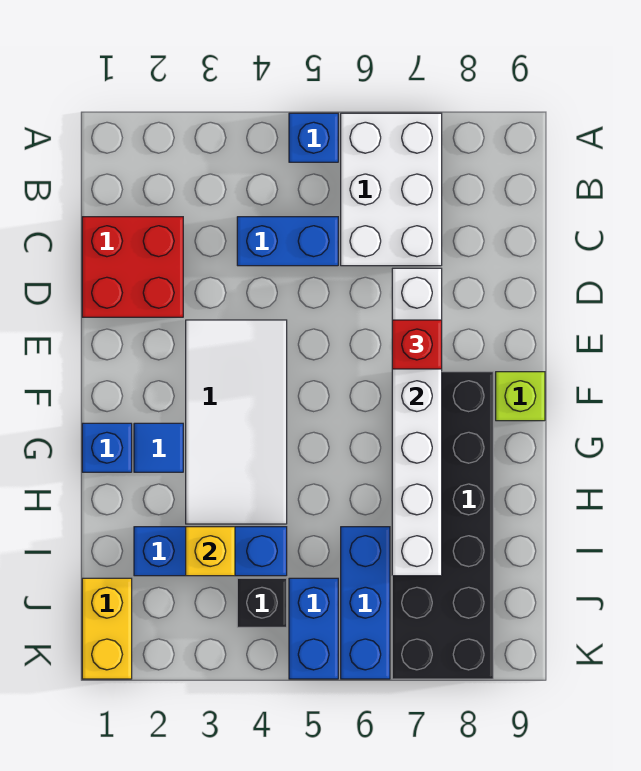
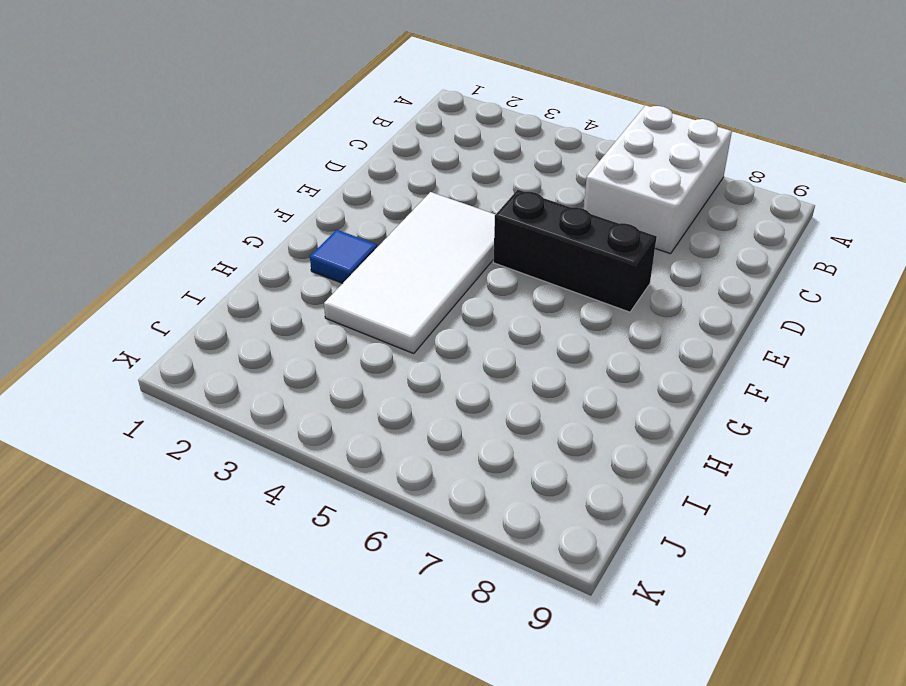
black 1x3 brick [493,190,657,312] -> none
none -> blue 1x1 brick [289,113,338,162]
none -> red 2x2 brick [82,217,183,317]
none -> blue 1x2 brick [237,217,338,266]

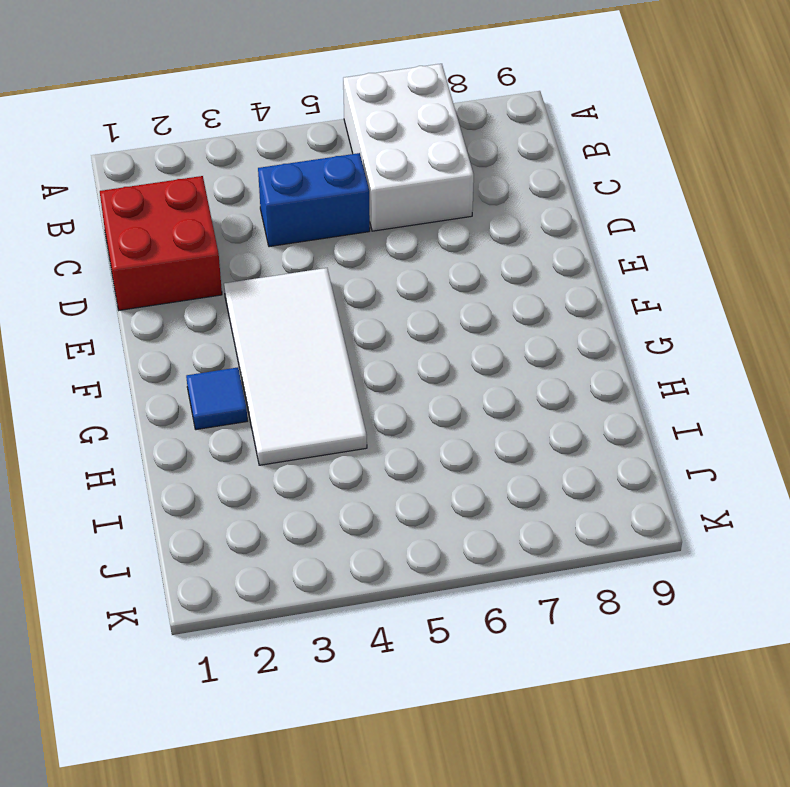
none -> blue 1x1 brick [289,113,338,162]
none -> black 2x6 brick [392,372,493,679]
none -> lime 1x1 brick [496,372,545,421]

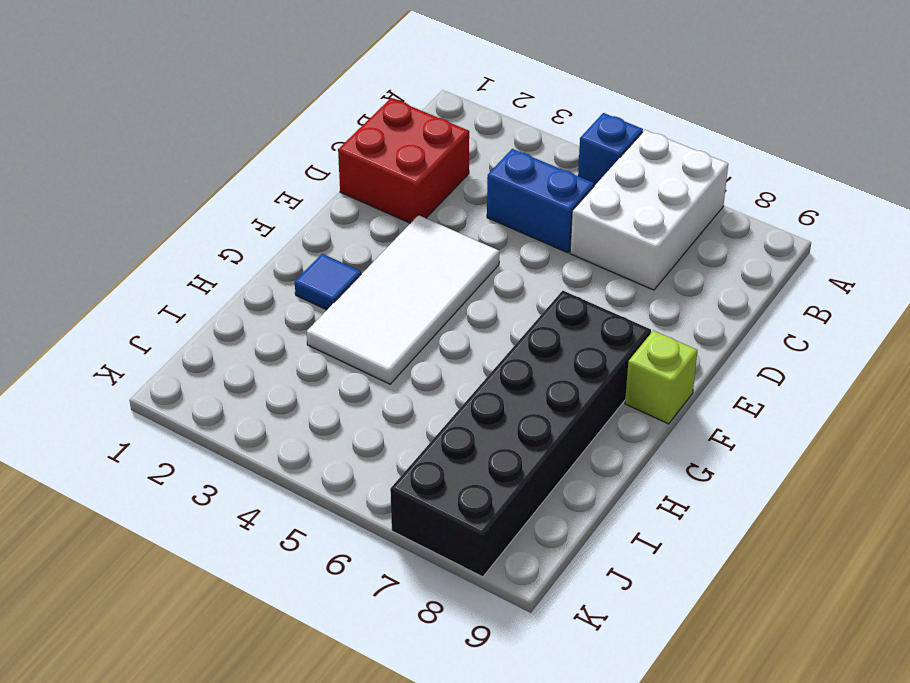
none -> blue 1x1 brick [82,423,132,472]
none -> blue 1x3 brick [134,527,287,576]
none -> blue 1x3 brick [341,527,390,679]

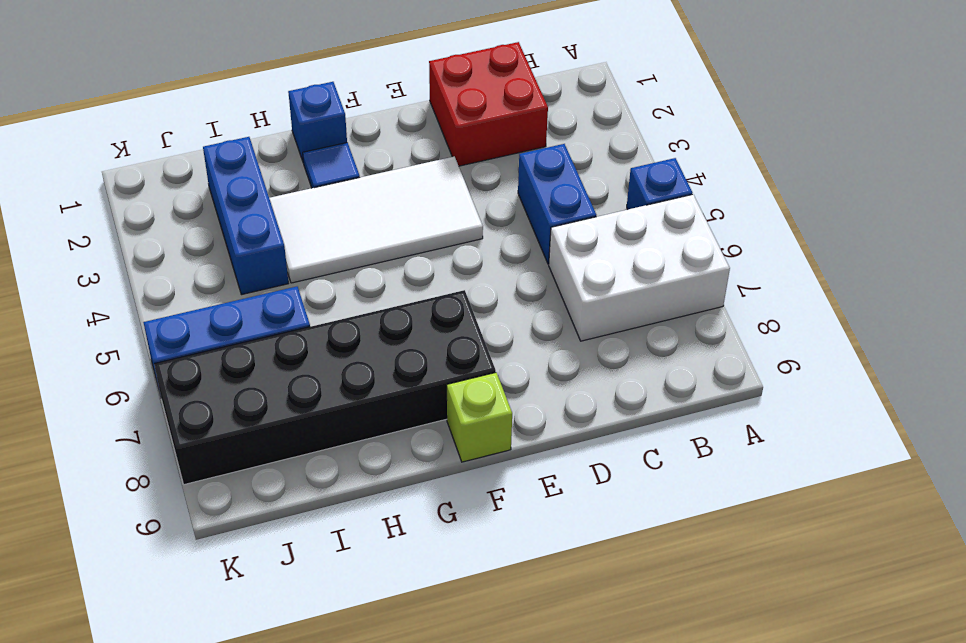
none -> yellow 1x2 brick [82,578,132,679]
none -> black 1x1 brick [237,578,287,627]
none -> blue 1x2 brick [289,578,338,679]

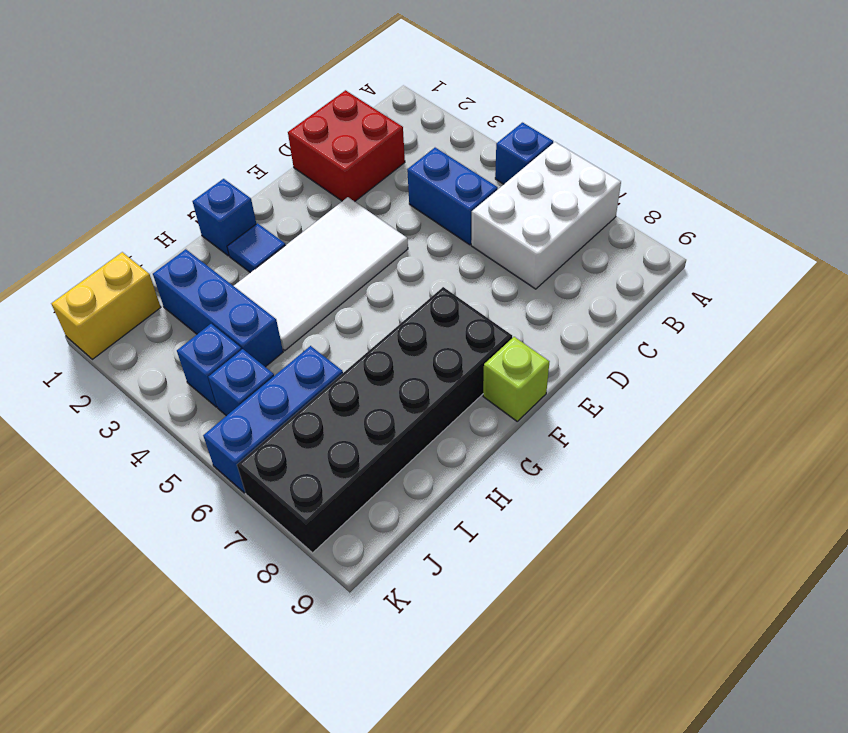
blue 1x1 brick [177,324,242,407] -> black 1x1 brick [237,578,287,627]
blue 1x1 brick [208,349,274,416] -> blue 1x2 brick [289,578,338,679]
none -> white 1x6 brick [392,268,442,576]
none -> yellow 1x1 brick [186,527,235,576]
none -> red 1x1 brick [392,320,442,369]

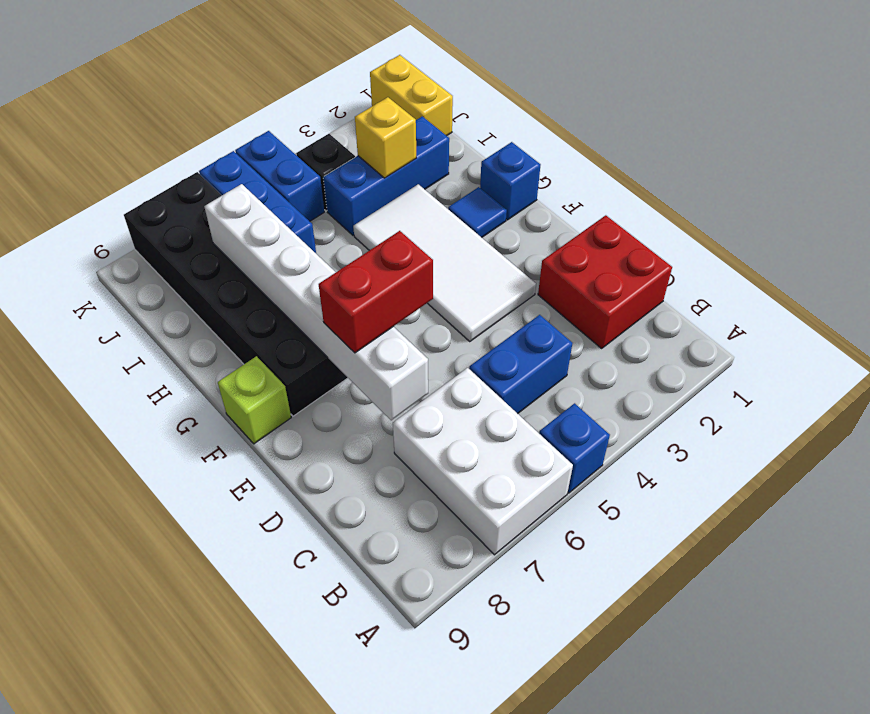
red 1x2 brick [319,231,433,353] -> red 1x1 brick [392,320,442,369]

